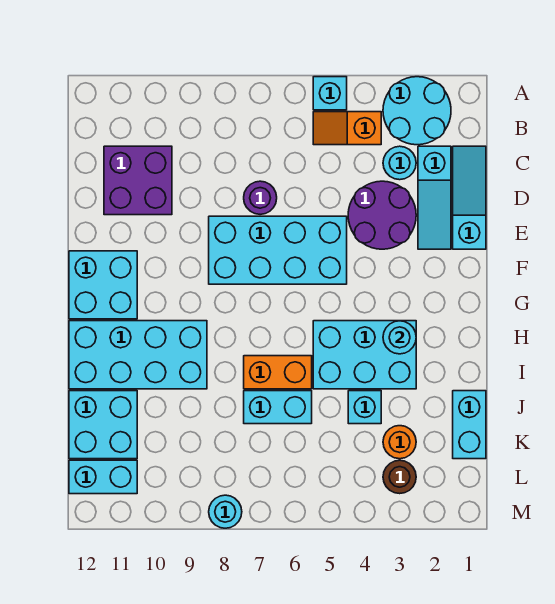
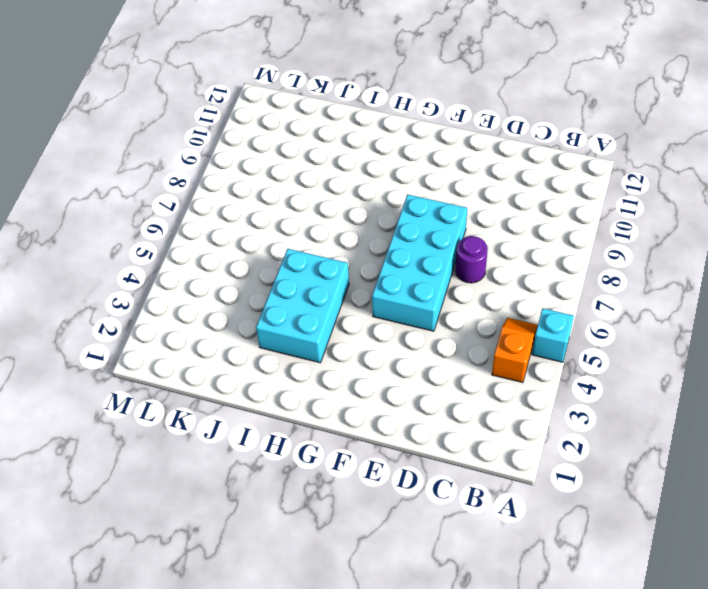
none -> cyan 2x2 round brick [383,77,451,145]
none -> cyan 1x3 slope [453,146,486,249]
none -> cyan 1x3 slope [418,146,451,249]

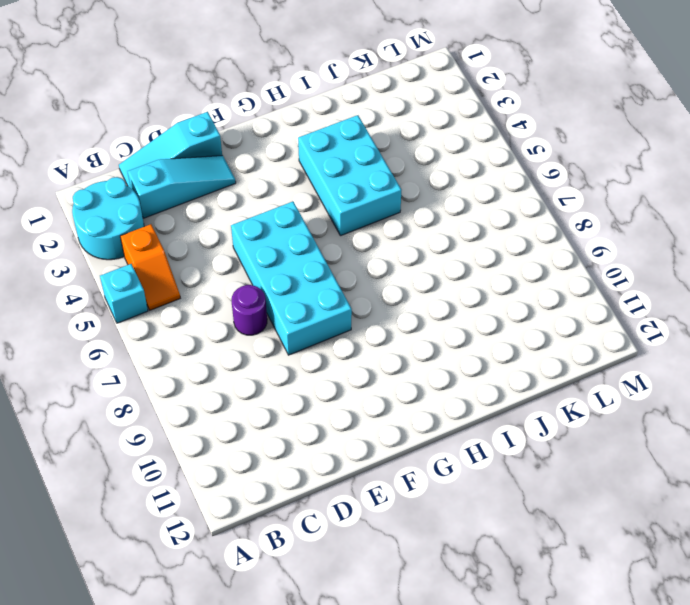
none -> cyan 1x1 round brick [383,146,416,180]
none -> purple 2x2 brick [104,146,172,215]
none -> purple 2x2 round brick [348,181,416,249]

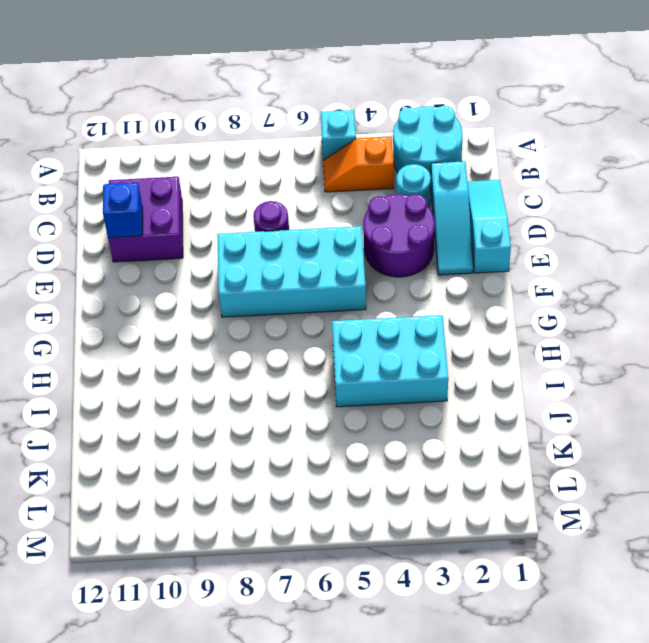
blue 1x1 brick [103,183,143,238] -> none
none -> cyan 2x2 brick [69,251,137,319]
none -> cyan 2x4 brick [69,321,207,389]
none -> orange 1x2 brick [244,356,312,389]

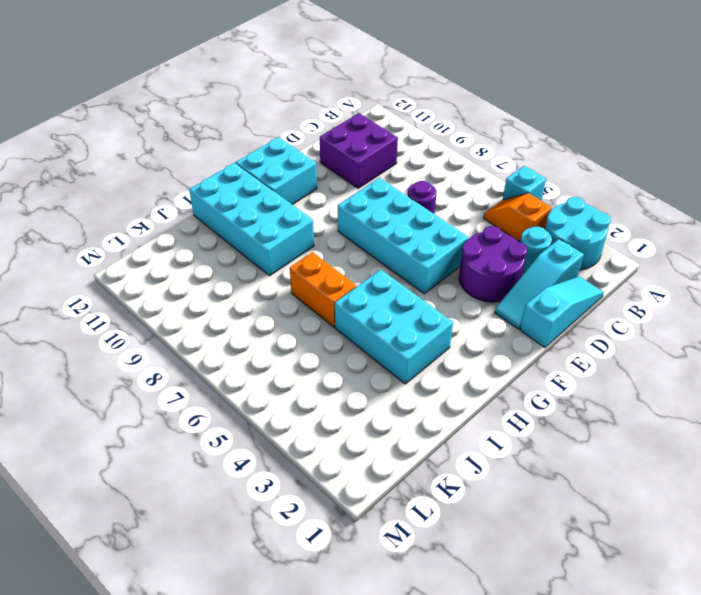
none -> cyan 1x2 brick [453,391,486,459]
none -> cyan 1x1 brick [348,391,381,424]
none -> cyan 1x2 brick [244,391,312,424]

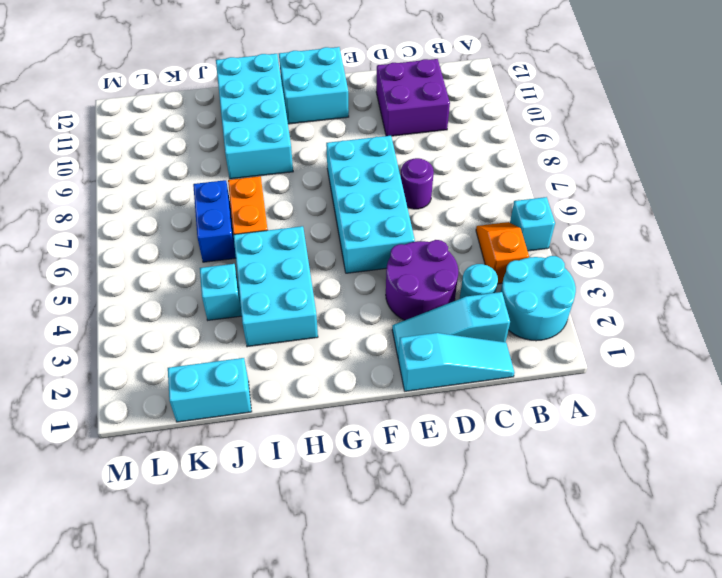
blue 1x2 brick [193,180,236,262] -> cyan 1x2 brick [244,391,312,424]
none -> cyan 2x2 brick [69,391,137,459]
none -> orange 1x1 round brick [383,426,416,459]
none -> brown 1x1 round brick [383,460,416,494]

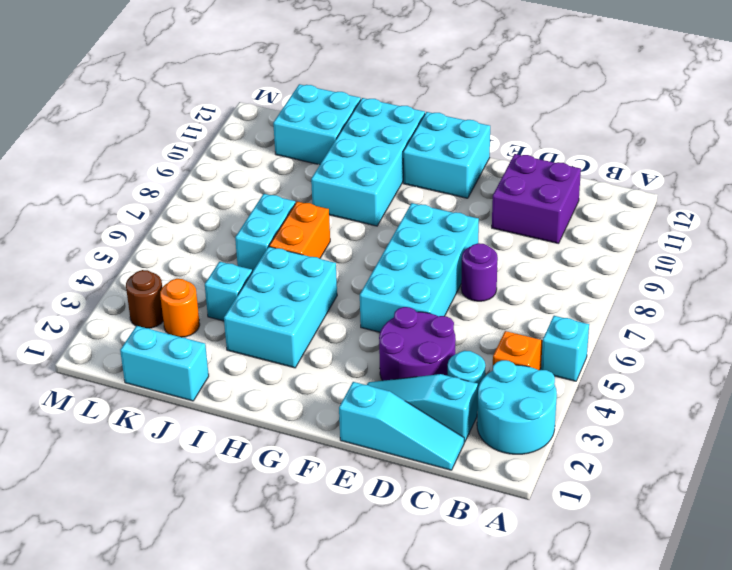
none -> cyan 1x2 brick [69,460,137,494]
none -> cyan 1x1 round brick [209,495,242,528]
none -> cyan 1x1 round brick [383,321,416,354]

